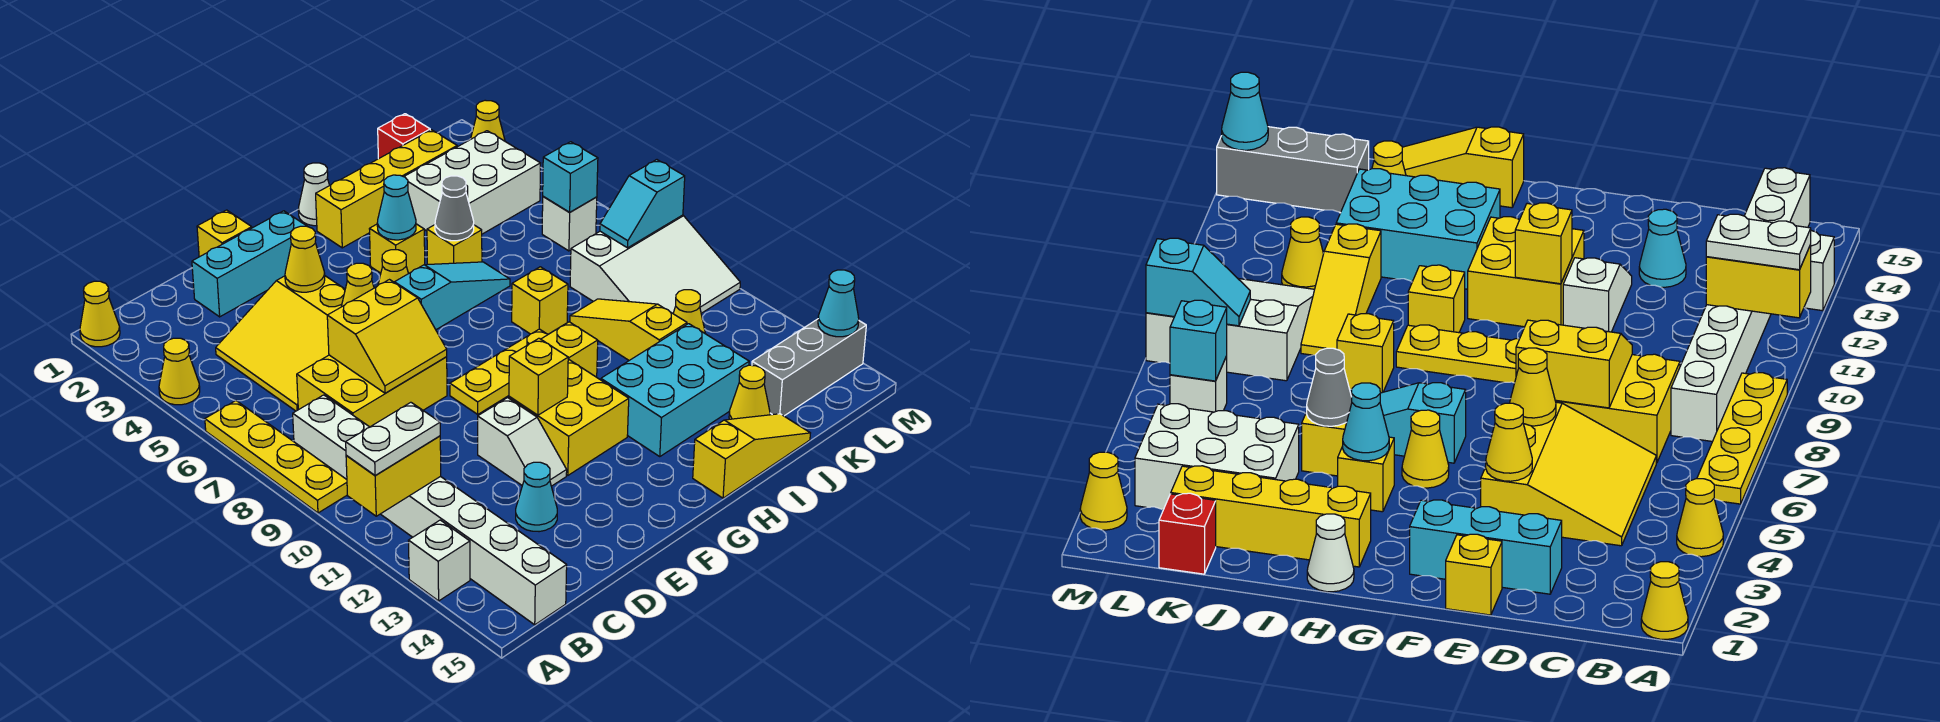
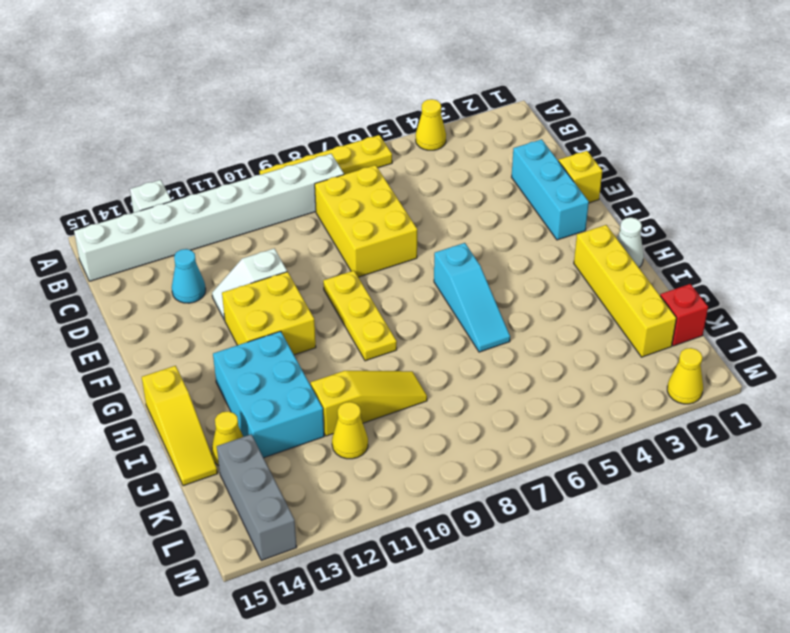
none -> yellow 1x1 cone [80,281,120,347]
none -> yellow 3x3 slope [216,276,345,411]
none -> yellow 1x1 cone [378,250,408,285]
none -> yellow 1x1 brick [370,224,425,274]

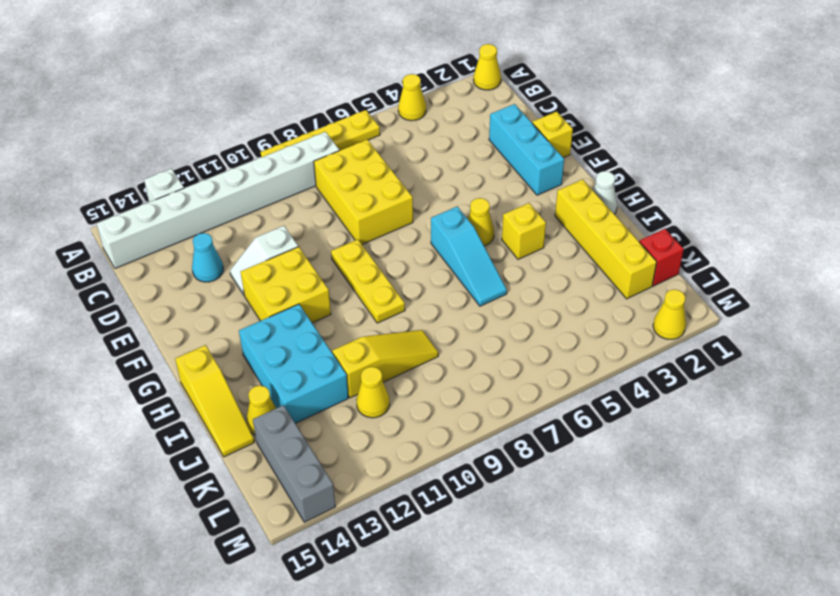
none -> yellow 3x3 slope [216,276,345,411]
none -> yellow 1x1 brick [541,322,598,377]
none -> yellow 1x1 brick [427,225,482,264]
none -> yellow 1x1 brick [512,267,568,334]

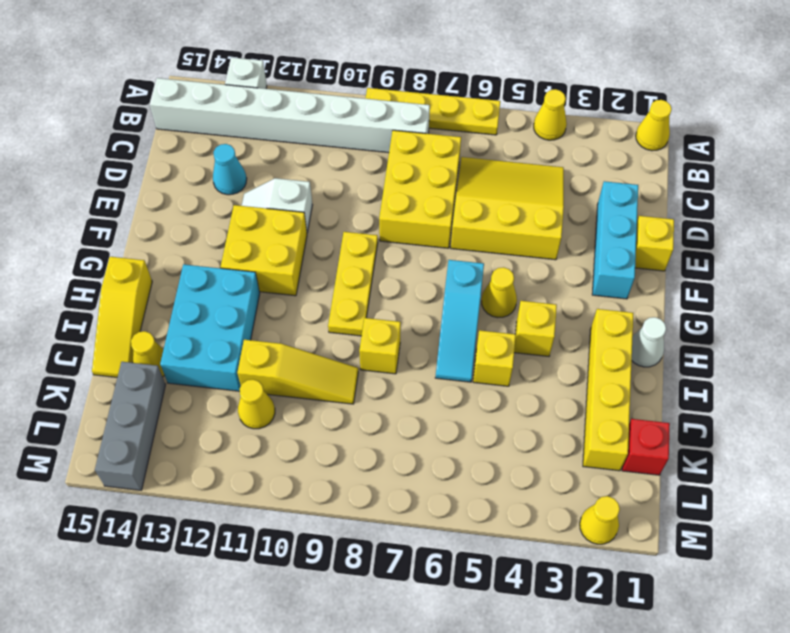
none -> yellow 1x1 brick [541,322,598,377]
none -> white 2x3 brick [404,131,540,234]
none -> white 3x3 slope [570,215,740,313]
none -> white 1x1 brick [542,197,597,251]

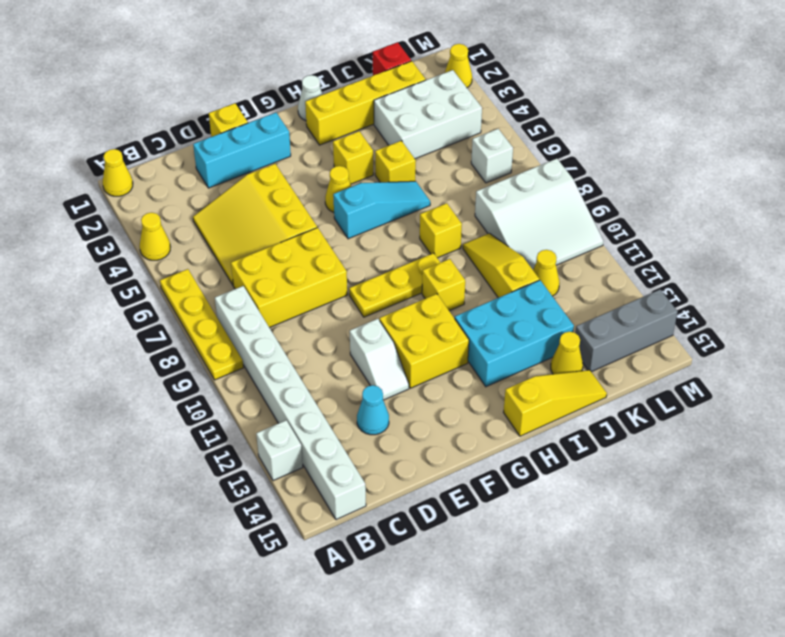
none -> yellow 1x2 brick [346,436,441,516]
none -> yellow 2x2 slope [327,280,447,393]
none -> yellow 1x1 cone [285,226,325,292]
none -> yellow 1x1 cone [341,263,374,307]

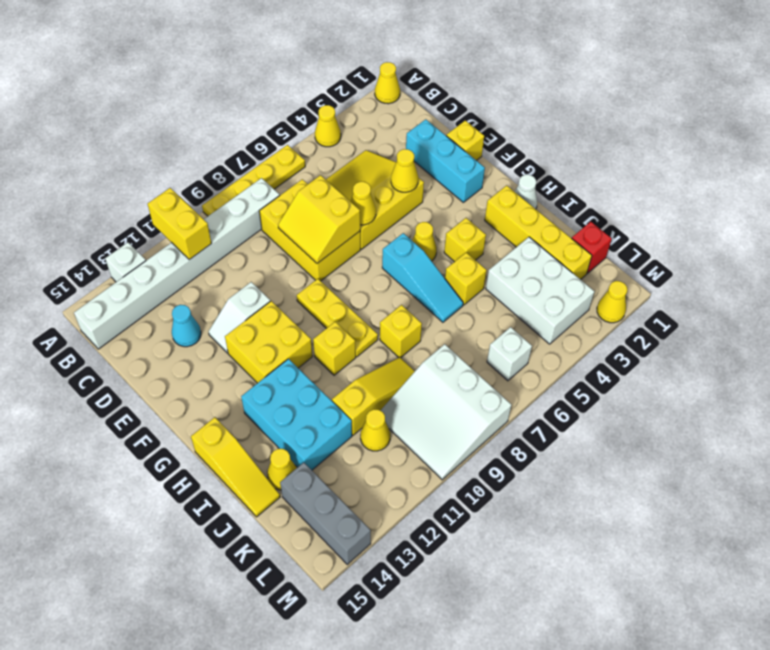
none -> yellow 1x1 brick [509,338,568,415]
none -> cyan 1x1 cone [377,175,416,240]
none -> grey 1x1 cone [435,176,474,241]
none -> cyan 1x1 brick [543,142,598,212]

